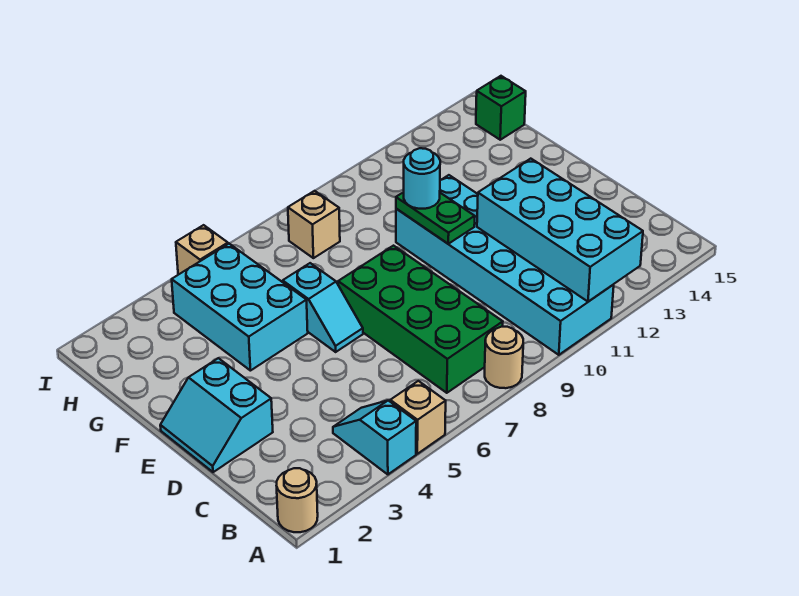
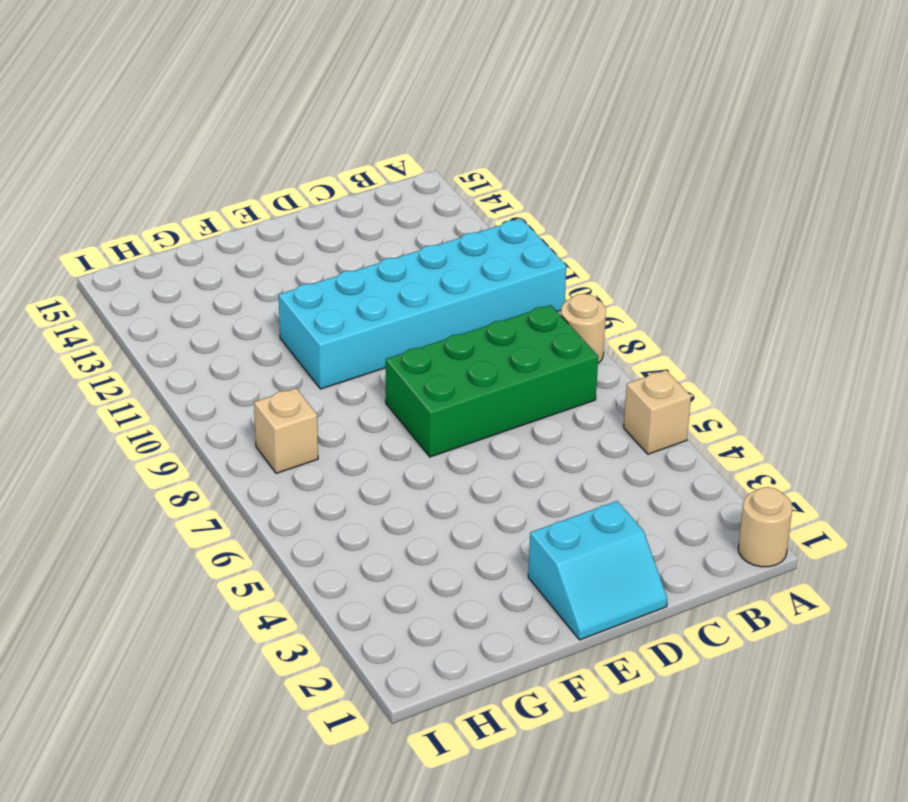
none -> cyan 1x2 slope [333,401,416,474]
none -> cyan 1x2 slope [283,263,363,352]
none -> cyan 2x3 brick [172,244,308,371]

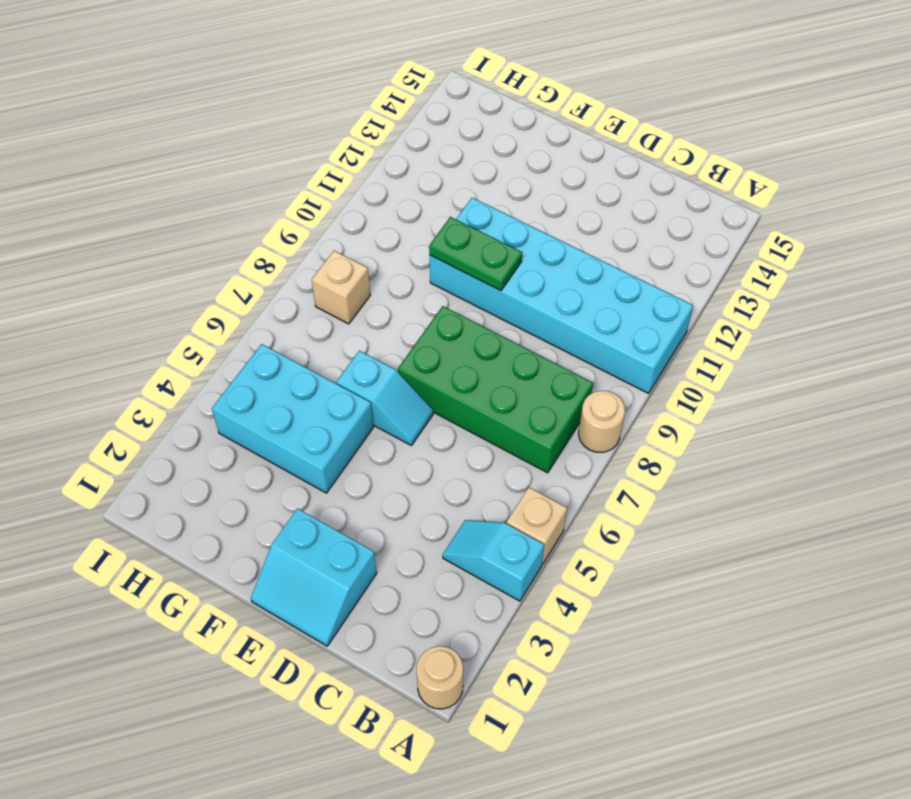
none -> green 1x1 brick [476,76,526,140]
none -> tan 1x1 brick [176,225,228,275]
none -> cyan 2x4 brick [477,159,643,302]

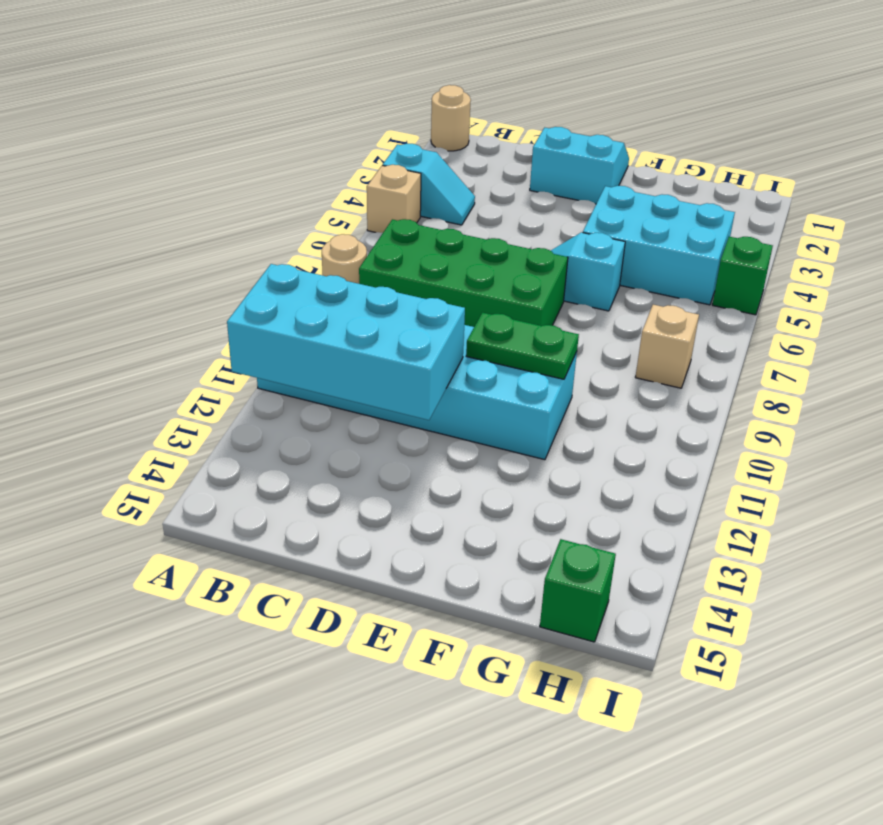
green 1x1 brick [712,237,773,315] -> tan 1x1 brick [176,225,228,275]
none -> cyan 1x1 round brick [404,148,440,209]

